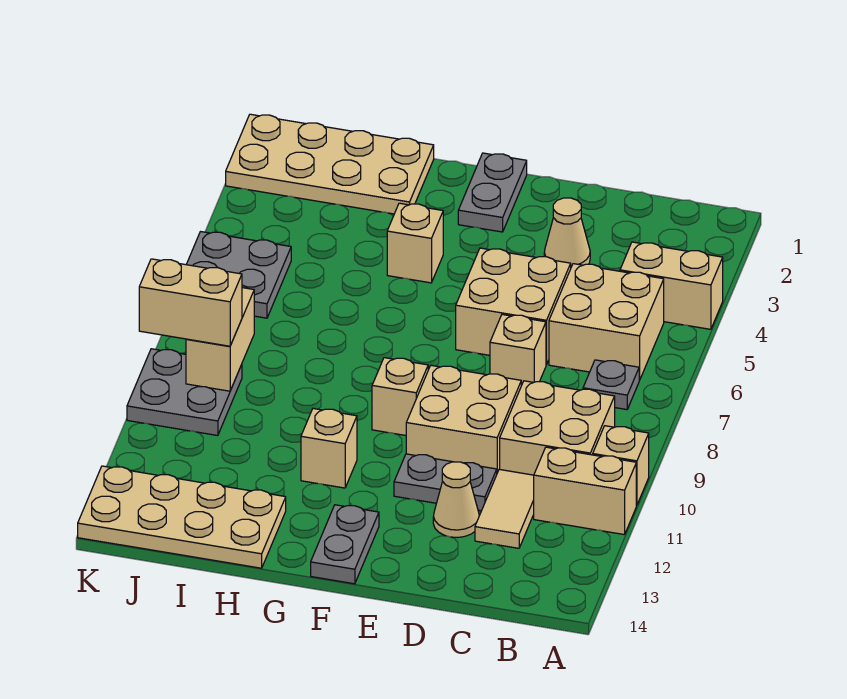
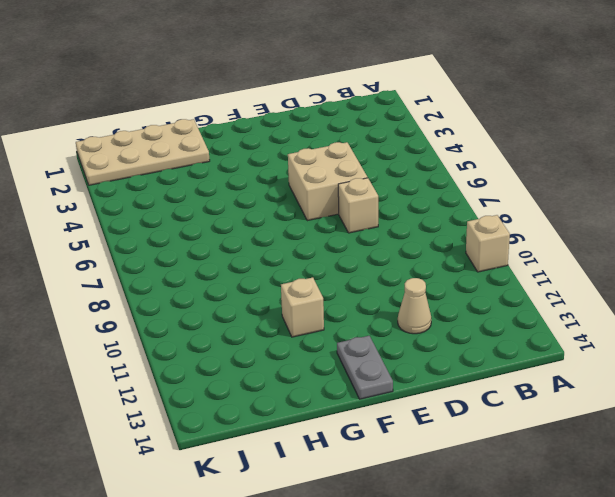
none -> tan 1x2 brick [620,242,723,329]
none -> tan 1x2 brick [534,447,636,535]
none -> tan 2x2 brick [549,264,664,380]

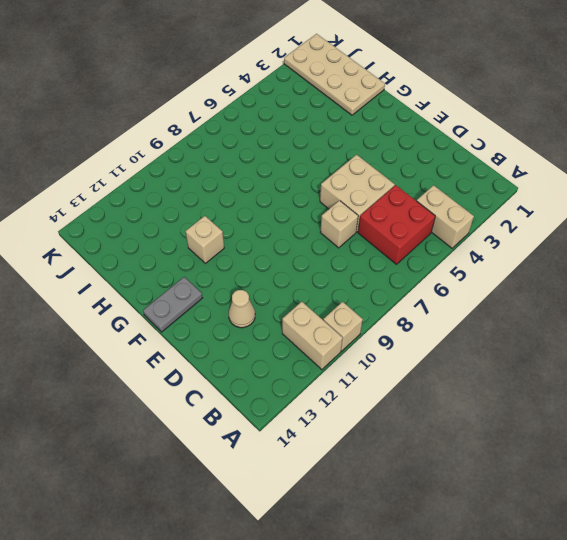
red 2x2 brick [358,185,435,264] -> tan 2x2 brick [549,264,664,380]
none -> grey 1x1 plate [583,360,639,410]
none -> tan 2x2 brick [500,381,615,475]
none -> tan 1x2 tile [475,469,534,548]

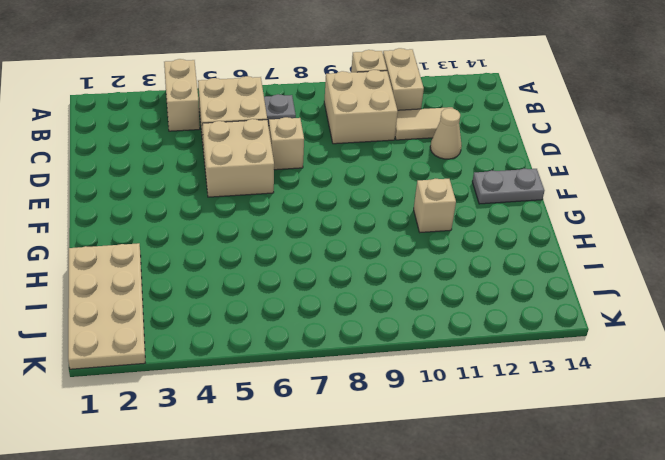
none -> tan 1x1 cone [544,198,590,267]
none -> tan 2x2 brick [406,365,521,473]
none -> grey 1x2 plate [394,454,497,511]

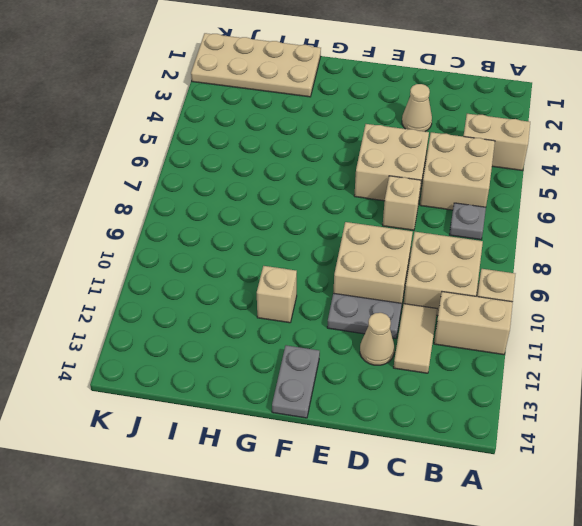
none -> grey 1x2 plate [458,153,527,232]
none -> tan 1x1 brick [372,358,428,435]
none -> tan 1x1 brick [387,203,443,283]

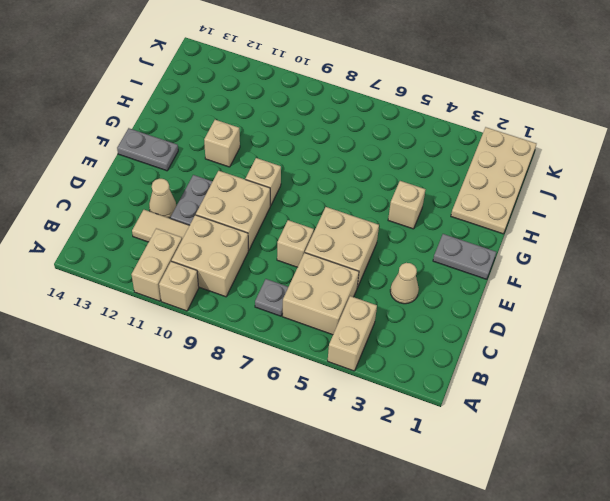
none -> tan 2x4 plate [78,466,286,568]
none -> grey 2x2 plate [186,232,291,318]
none -> grey 2x2 plate [127,349,242,436]

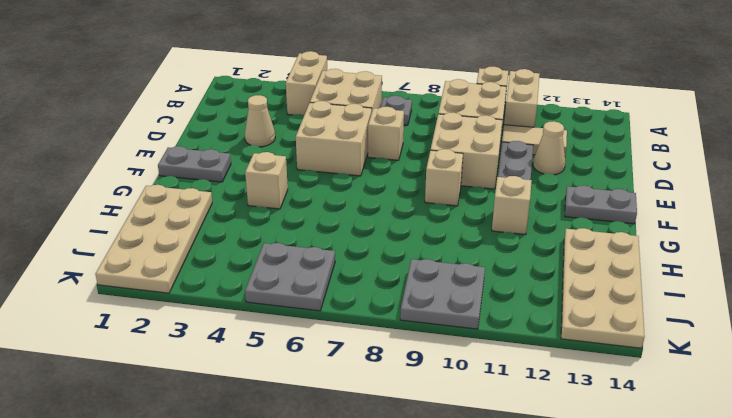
none -> tan 1x2 brick [186,288,254,391]
none -> tan 1x2 brick [139,259,242,346]

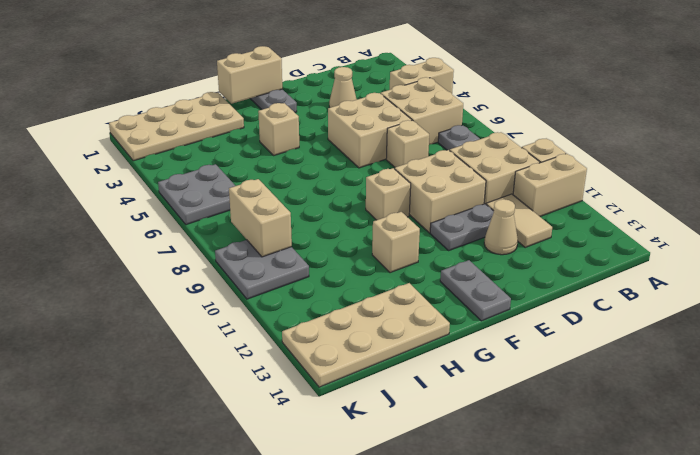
tan 1x2 brick [217,46,282,104] -> tan 1x2 brick moved to [139,259,242,346]

